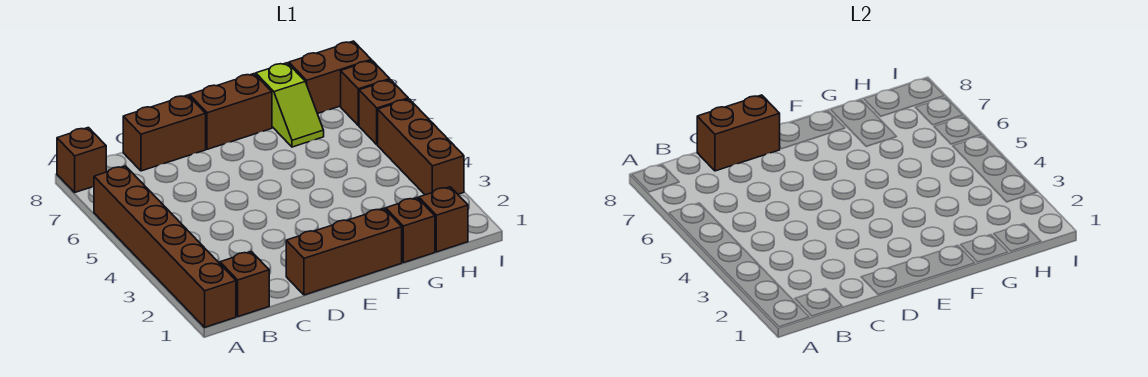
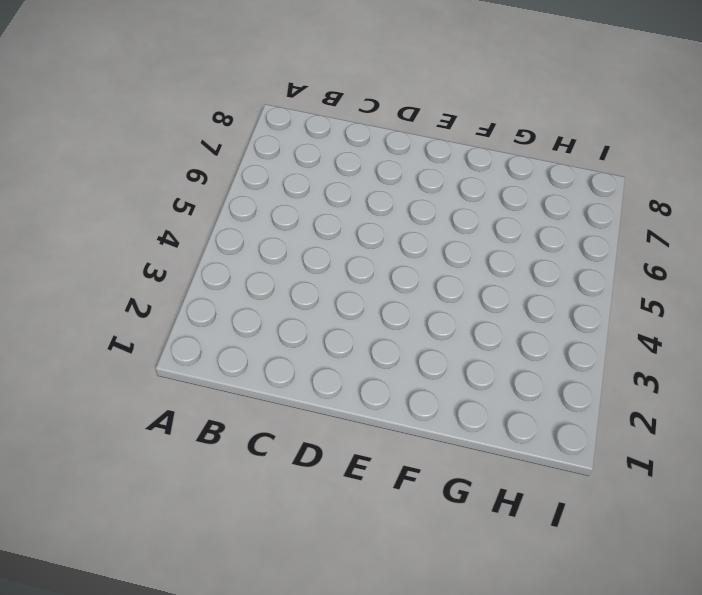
none -> brown 1x6 brick [94,166,236,327]
none -> brown 1x1 brick [57,128,106,192]
none -> brown 1x1 brick [220,252,269,317]

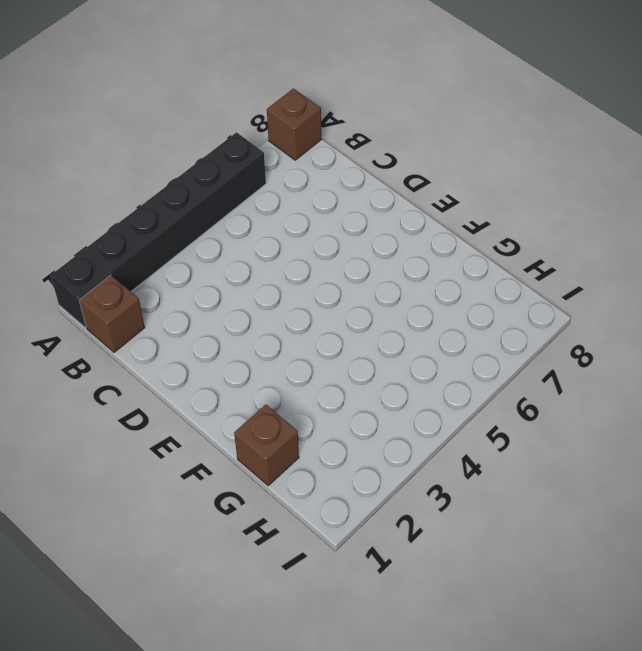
black 1x6 brick [51,132,266,328] -> brown 1x6 brick [94,166,236,327]
none -> brown 1x2 brick [123,95,206,171]
none -> brown 1x3 brick [286,209,402,295]
none -> brown 1x2 brick [189,74,272,149]

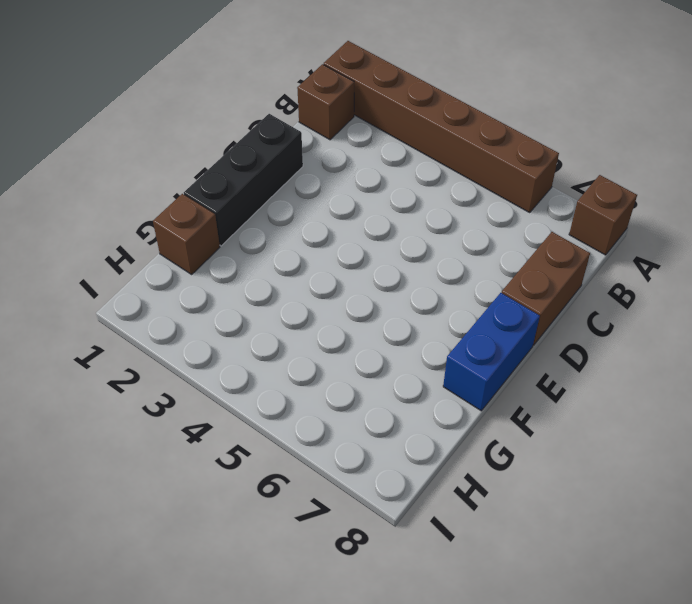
black 1x3 brick [184,114,303,246] -> brown 1x3 brick [286,209,402,295]
blue 1x2 brick [443,293,540,411] -> brown 1x2 brick [189,74,272,149]
none -> lime 1x2 slope [256,63,324,147]
none -> brown 1x1 brick [419,187,468,252]
none -> brown 1x2 brick [289,41,371,114]

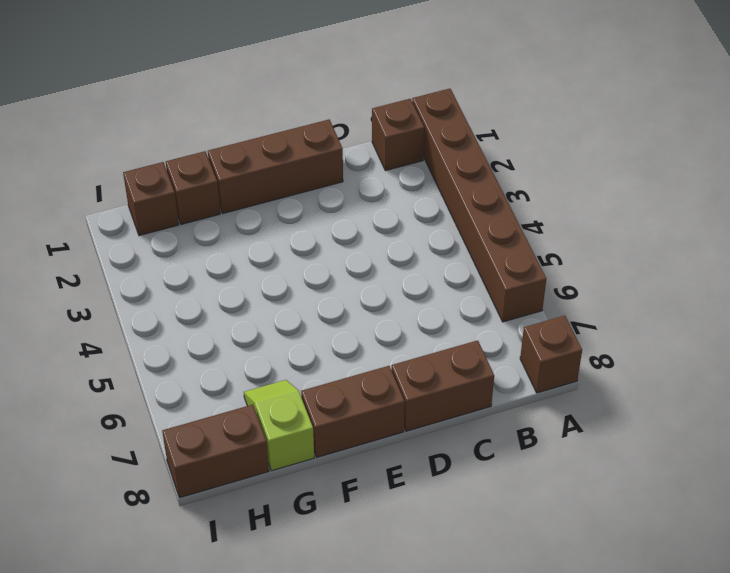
none -> brown 1x3 brick [378,99,464,195]
none -> brown 1x1 brick [359,80,408,145]
none -> brown 1x1 brick [341,60,390,125]

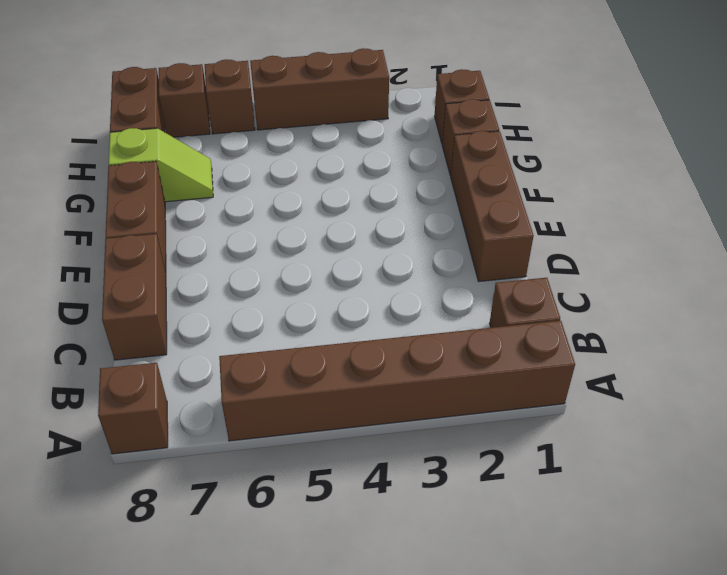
none -> brown 1x2 brick [697,95,780,171]

